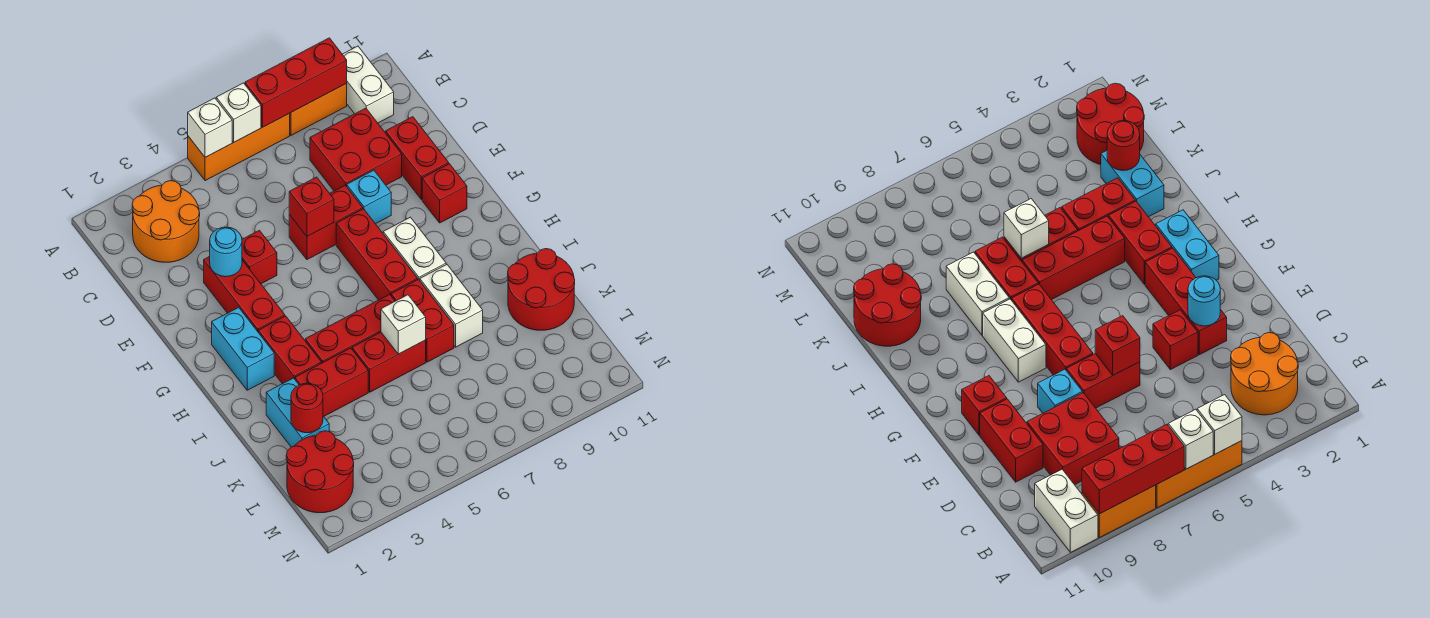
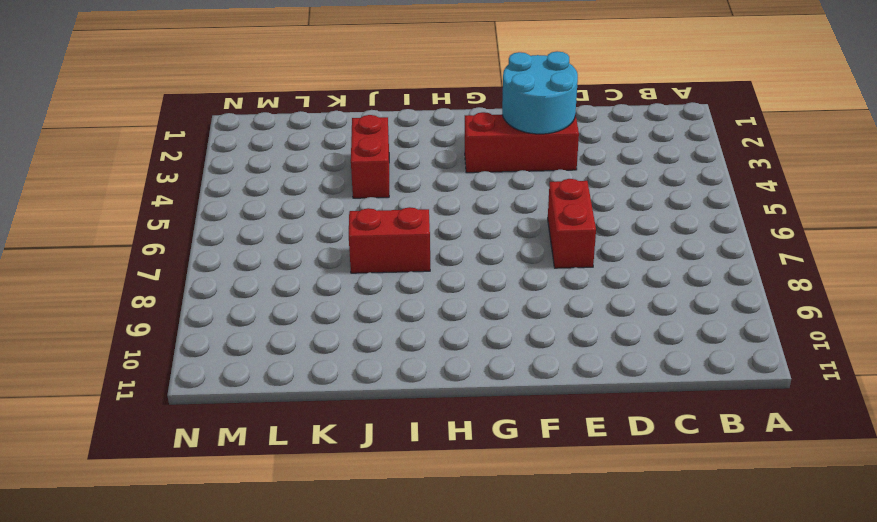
cyan 2x2 round brick [502,51,578,134] -> cyan 1x1 round brick [210,227,242,277]
none -> orange 1x3 brick [188,113,290,181]
none -> orange 1x2 brick [290,84,347,135]
none -> white 1x2 brick [342,46,394,123]
none -> orange 2x2 round brick [132,181,200,262]

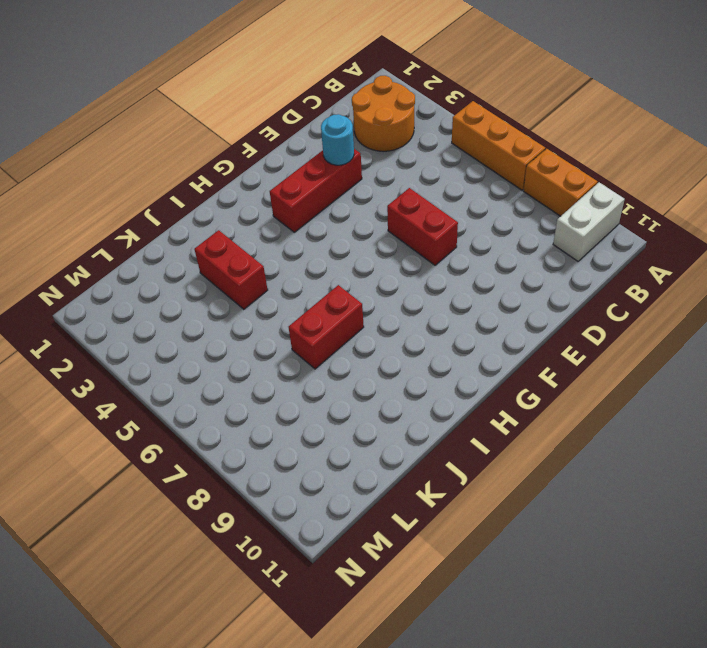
none -> red 2x2 brick [310,108,402,191]
none -> red 1x2 brick [386,117,449,199]
none -> red 1x1 brick [242,230,277,284]
none -> cyan 1x1 brick [347,170,391,224]

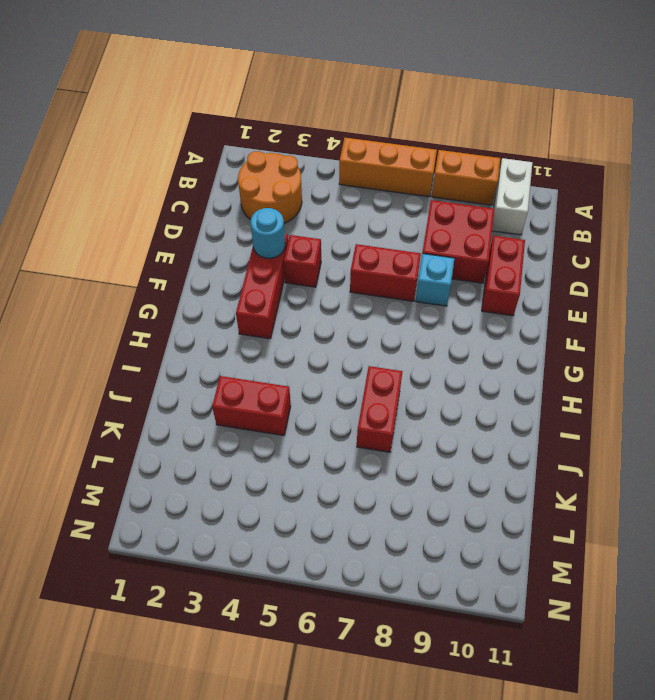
none -> red 1x3 brick [336,209,418,300]
none -> red 1x1 brick [422,164,467,223]
none -> cyan 1x2 brick [212,307,274,390]
none -> white 1x2 brick [383,217,446,281]

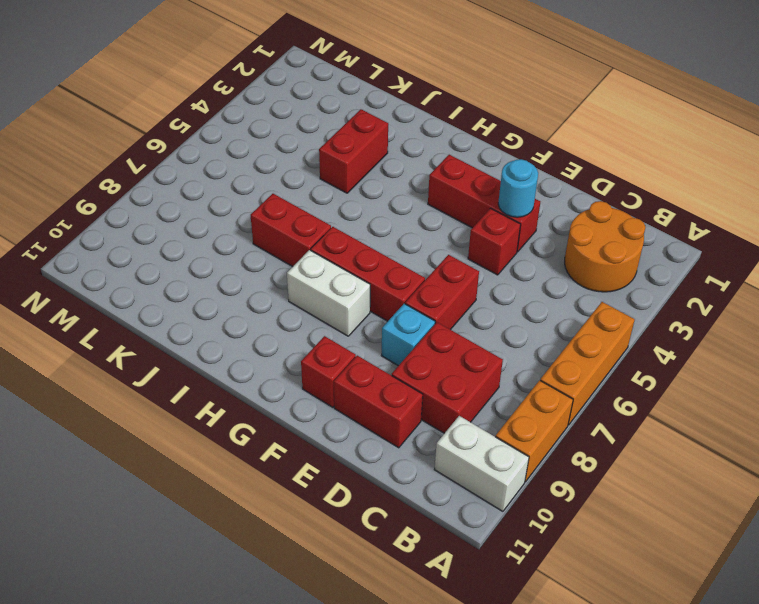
none -> cyan 1x2 brick [212,307,274,390]
none -> red 1x2 brick [258,316,321,384]
none -> red 1x3 brick [305,294,395,363]
none -> white 1x2 brick [420,264,483,347]

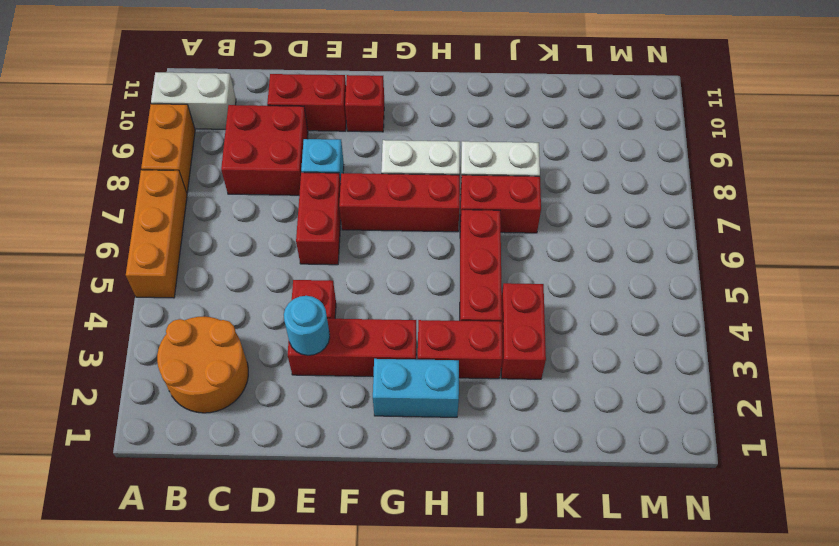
none -> cyan 1x2 brick [266,378,329,447]
none -> red 1x2 brick [352,332,426,392]
none -> red 2x2 round brick [508,249,575,330]
none -> red 2x2 round brick [286,431,354,513]

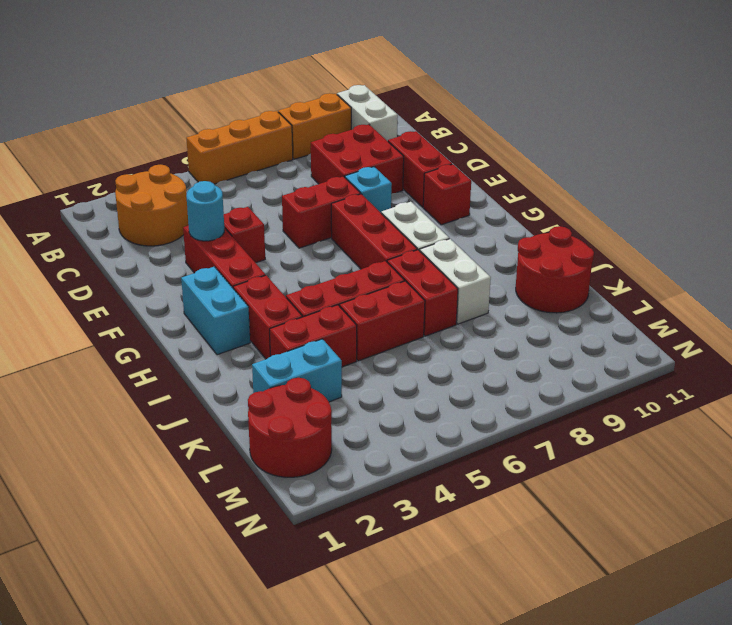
cyan 1x2 brick [252,339,342,402] -> cyan 1x2 brick turned to [266,378,329,447]
none -> white 1x1 brick [188,98,232,157]
none -> white 1x1 brick [216,83,261,142]
none -> red 1x3 brick [245,38,347,127]
none -> red 1x1 brick [289,177,334,236]

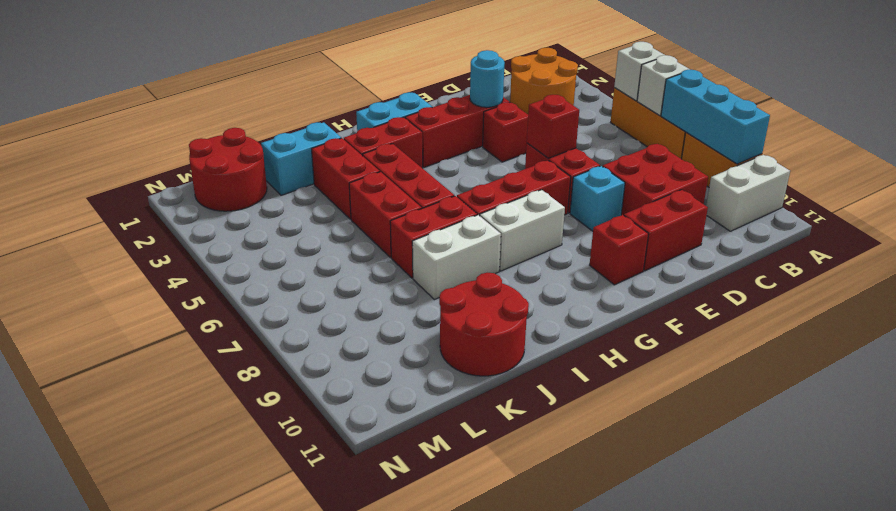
cyan 1x3 brick [661,69,770,164] -> red 1x3 brick [245,38,347,127]
none -> white 1x1 brick [381,295,426,354]
none -> red 1x1 round brick [291,383,323,433]

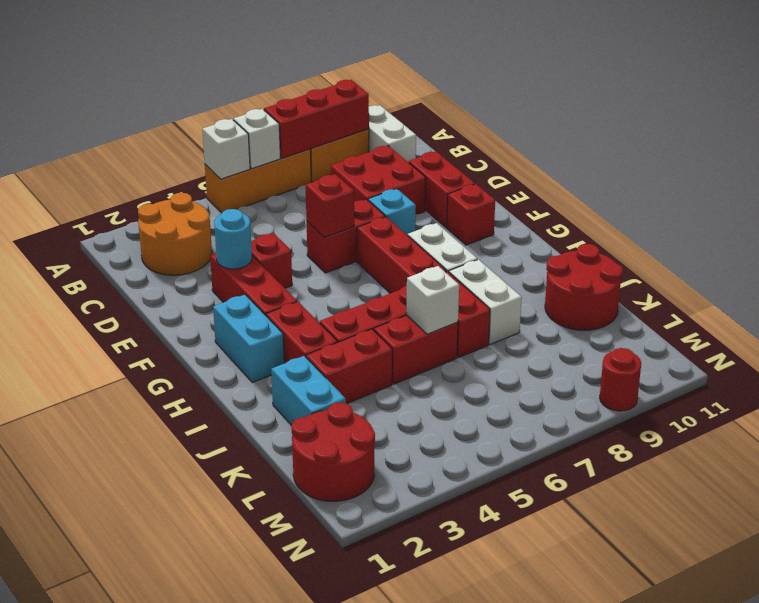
red 1x1 round brick [600,348,641,411] -> red 1x1 round brick moved to [291,383,323,433]

